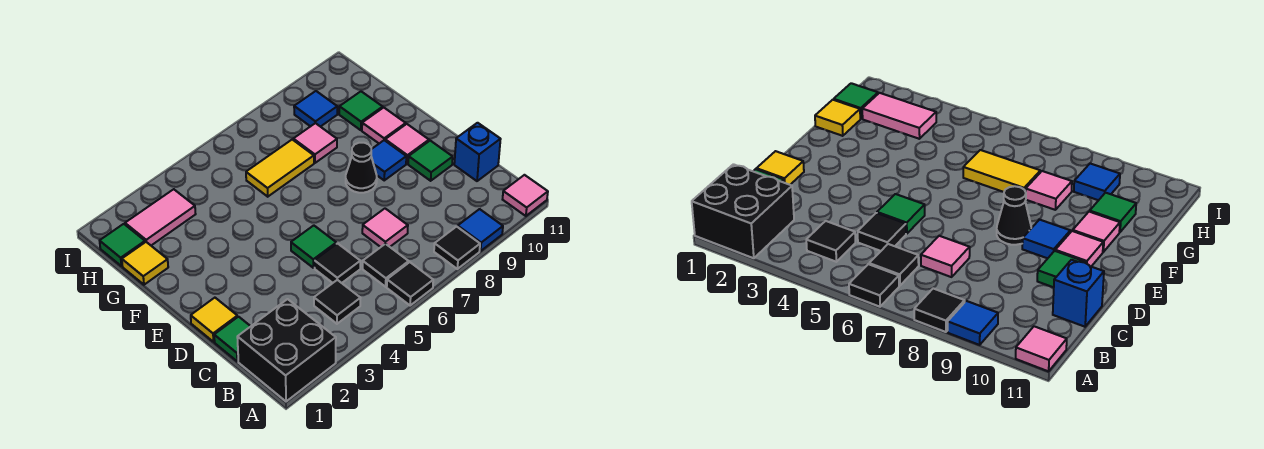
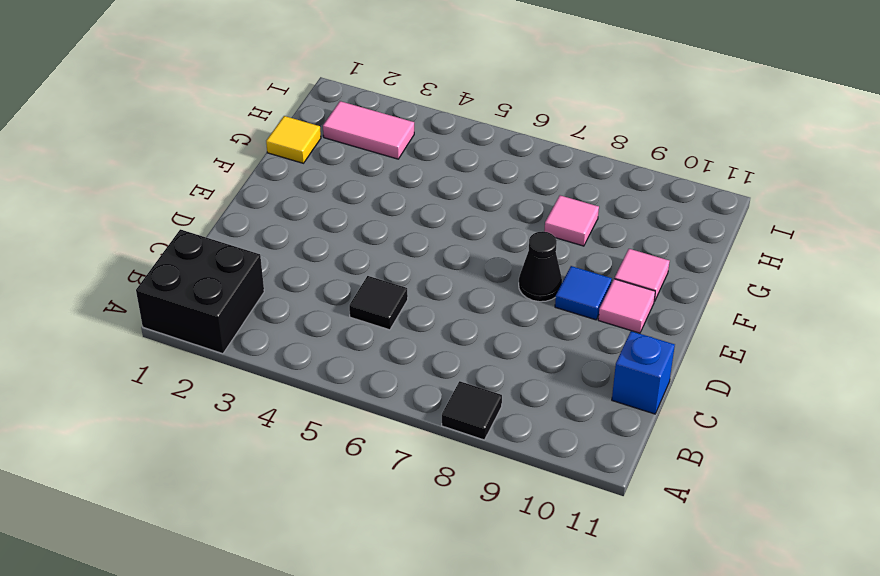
none -> black 1x1 tile [387,262,433,305]
none -> blue 1x1 tile [458,209,503,251]
none -> pink 1x1 tile [503,175,548,216]

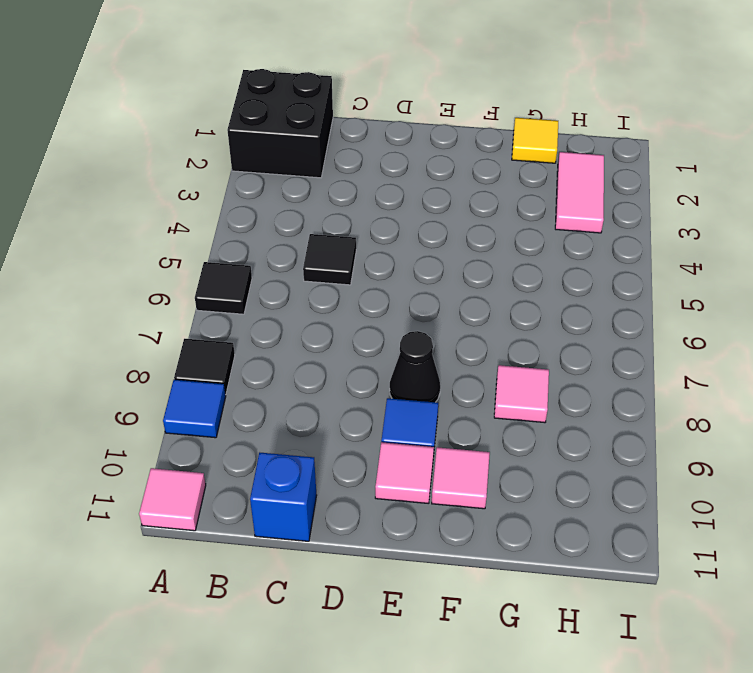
none -> black 1x1 tile [314,280,360,324]
none -> black 1x1 tile [363,244,409,287]
none -> green 1x1 tile [214,317,251,361]

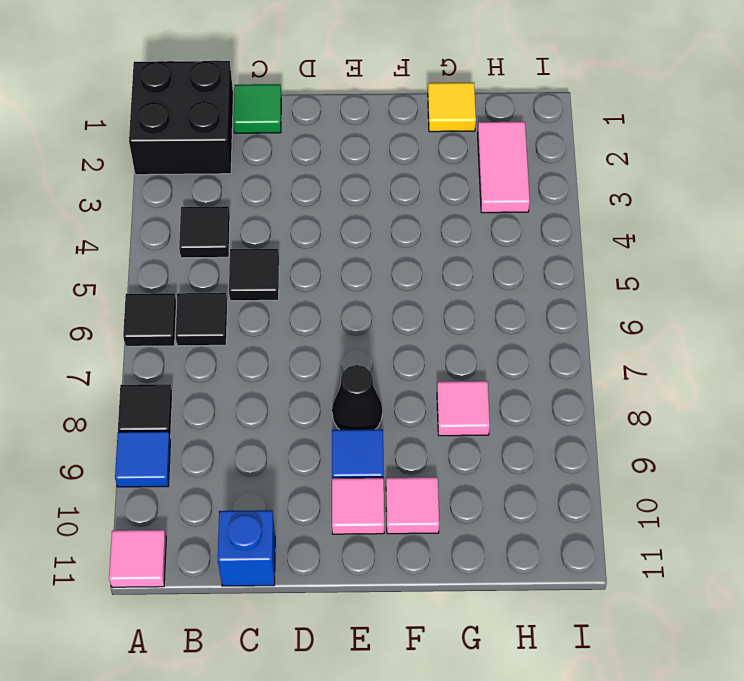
none -> pink 1x1 tile [362,209,408,247]
none -> yellow 1x1 tile [191,298,237,342]
none -> green 1x1 tile [291,225,336,268]

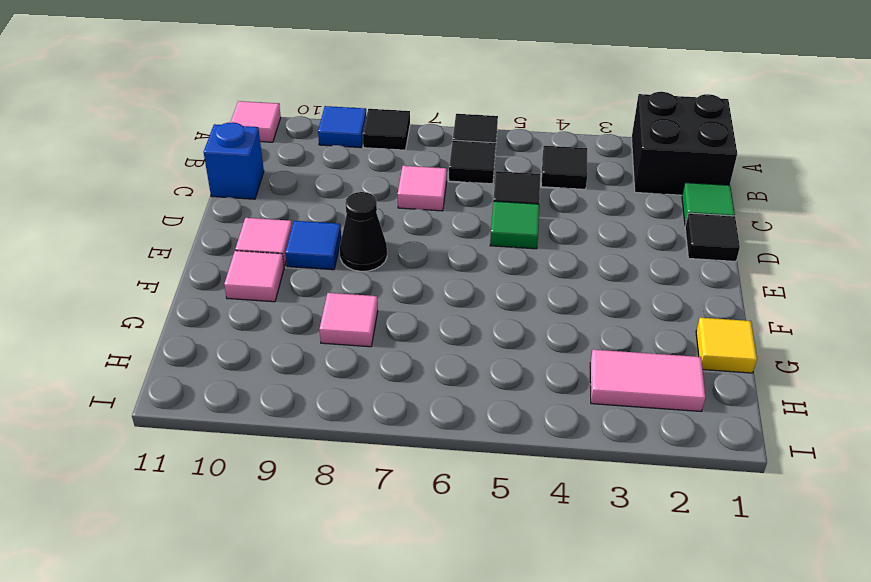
black 1x1 tile [685,213,740,261] -> yellow 1x1 tile [191,298,237,342]
none -> green 1x1 tile [408,141,453,181]
none -> yellow 1x2 tile [246,140,314,197]
none -> green 1x1 tile [339,91,383,130]

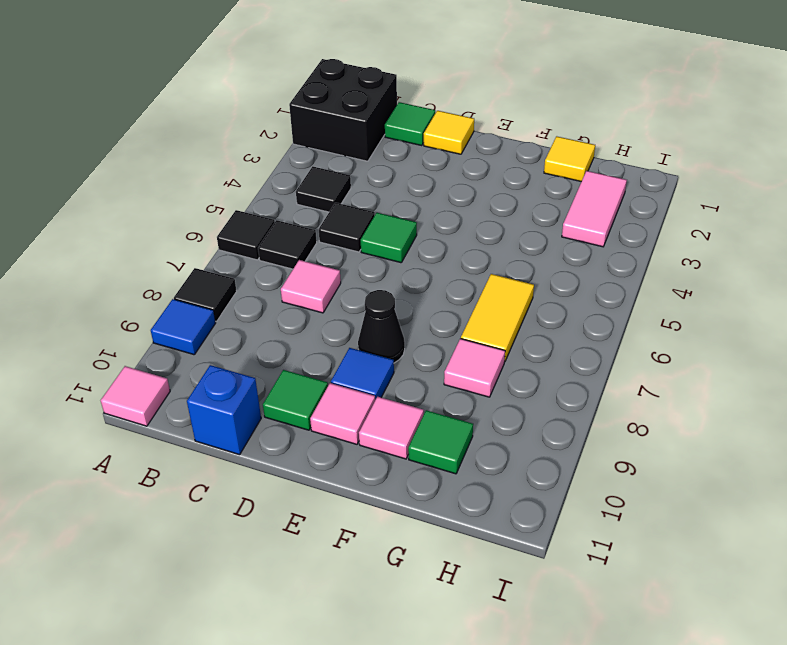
none -> green 1x1 tile [100,224,145,266]
none -> blue 1x1 tile [294,91,337,127]

